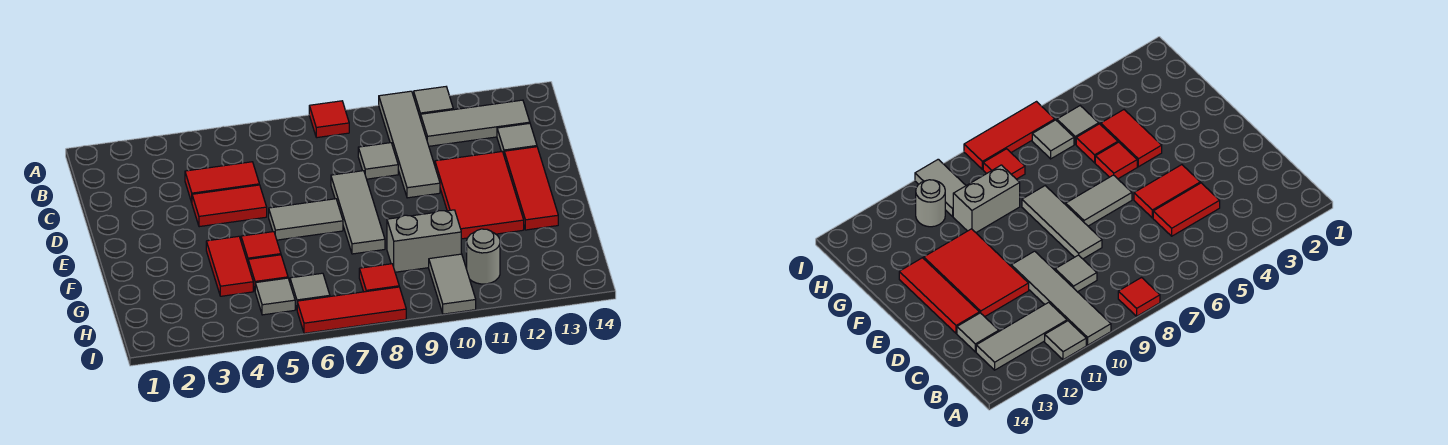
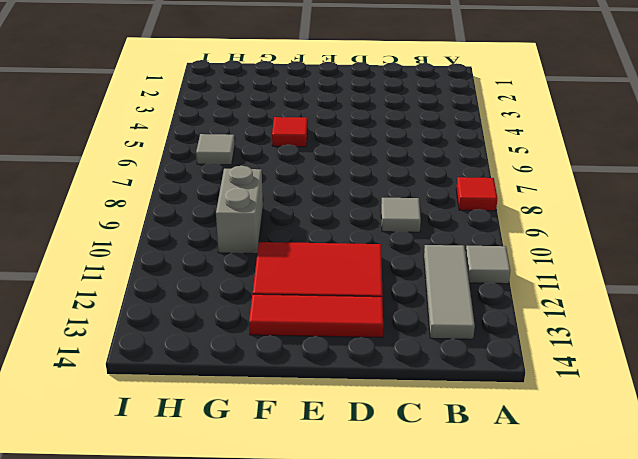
none -> grey 1x4 tile [379,91,440,198]
none -> red 1x2 tile [185,162,259,202]
none -> grey 1x1 tile [497,123,537,154]

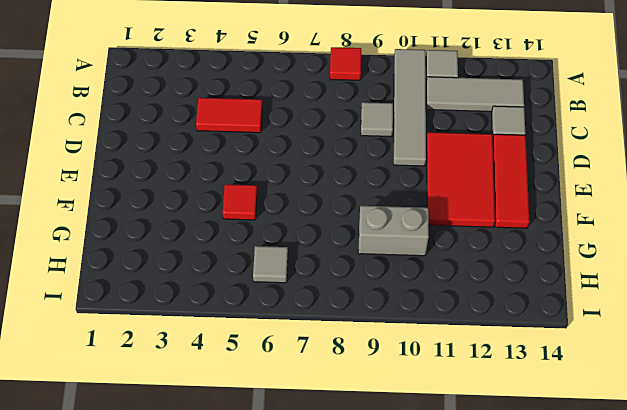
none -> red 1x2 tile [192,185,267,227]
none -> grey 1x3 tile [331,171,385,254]
none -> grey 1x2 tile [269,199,343,240]

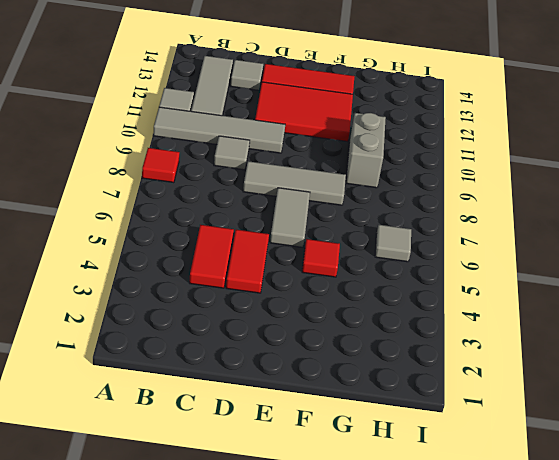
none -> red 1x2 tile [206,236,253,296]
none -> red 1x1 tile [248,255,288,290]
none -> grey 1x1 tile [255,278,295,315]

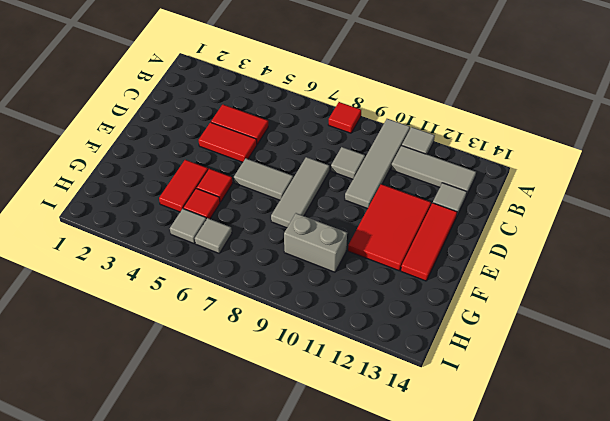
none -> red 1x1 tile [359,264,399,292]
none -> grey 1x2 tile [429,254,476,314]
none -> grey 1x1 round brick [467,229,500,284]

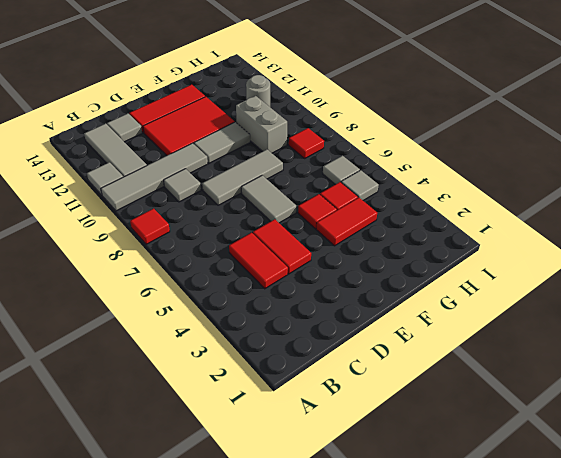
grey 1x2 tile [194,122,250,163] -> grey 1x2 tile moved to [429,254,476,314]
none -> red 1x3 tile [297,287,406,333]

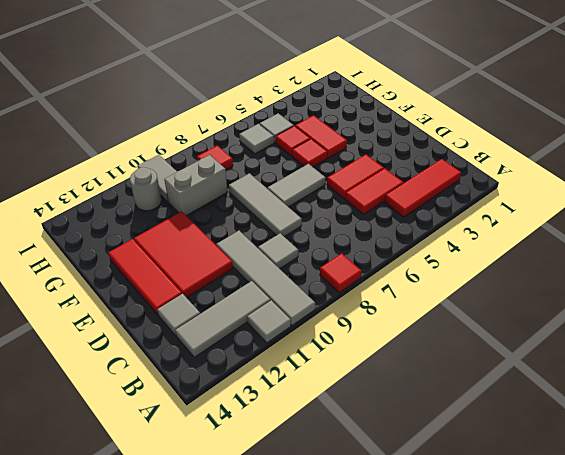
red 1x3 tile [385,159,461,217] -> red 1x3 tile moved to [297,287,406,333]

